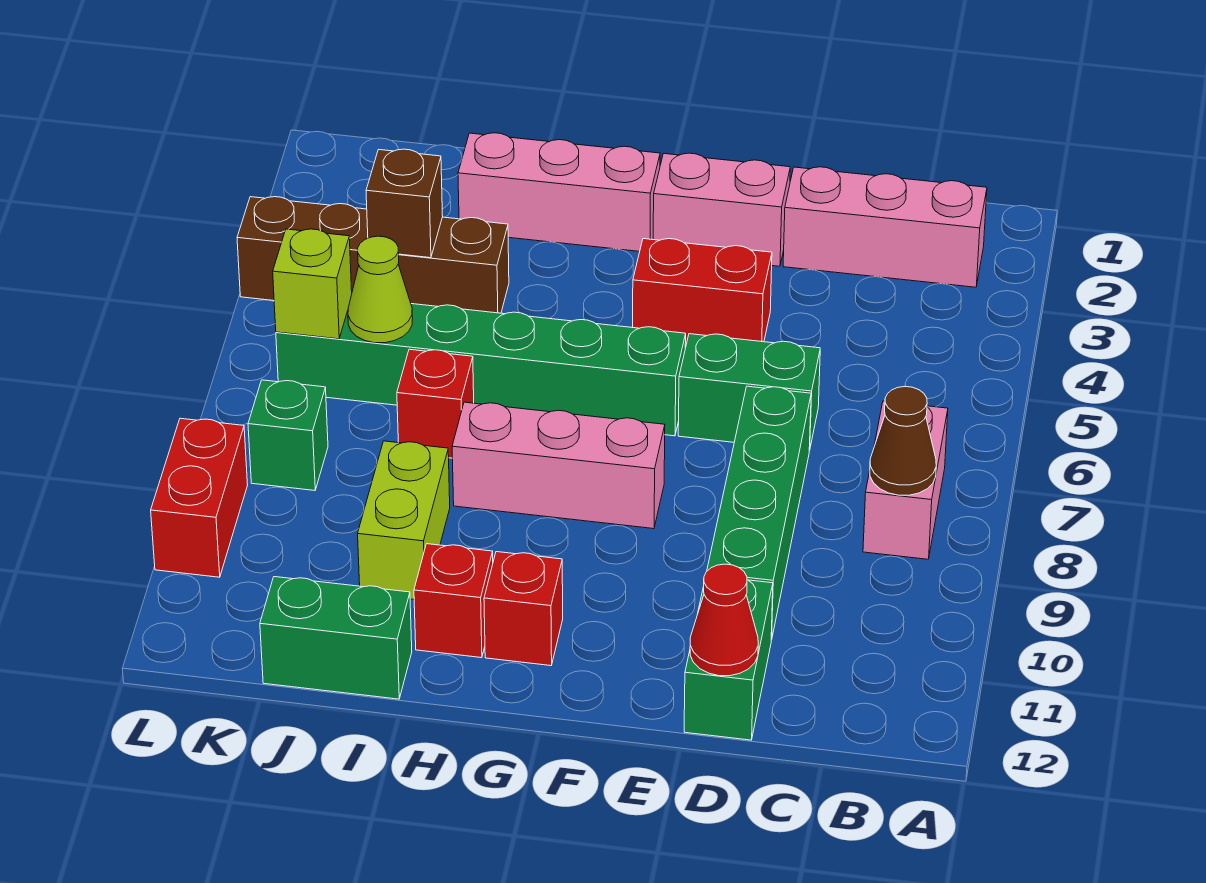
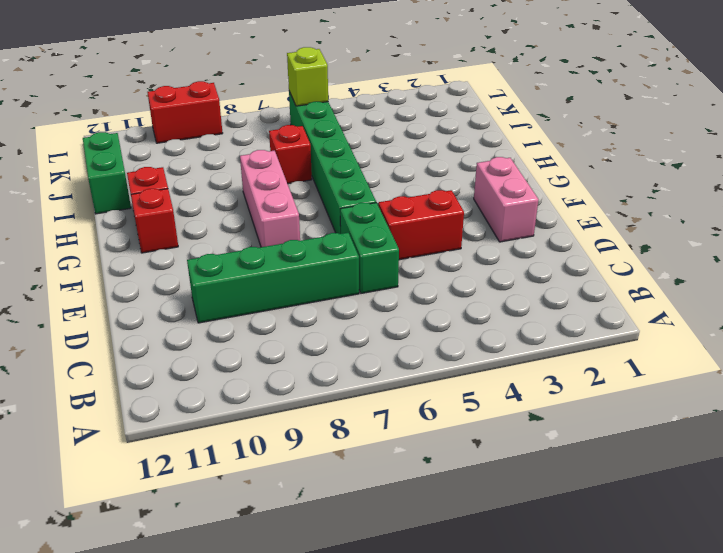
red 1x2 brick [378,190,464,260] -> red 1x2 brick turned to [633,239,772,345]
none -> pink 1x3 brick [783,167,987,287]
none -> pink 1x2 brick [863,401,948,559]
none -> green 1x2 brick [684,580,773,740]

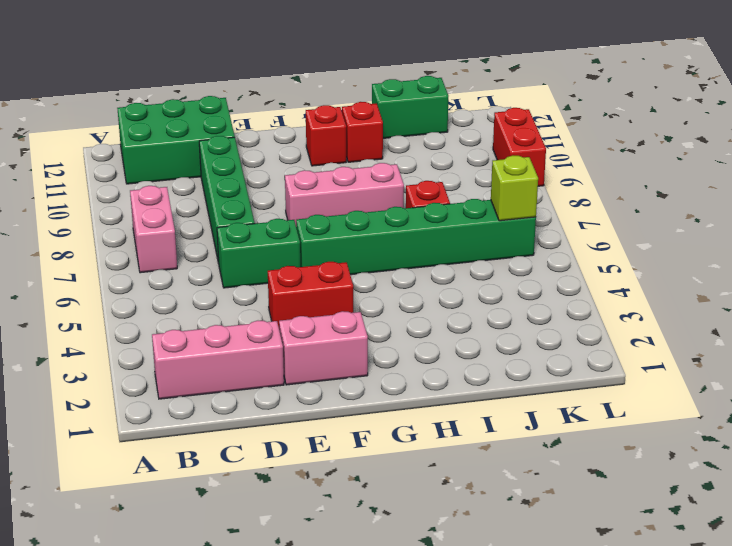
green 2x3 brick [117,96,235,184] -> green 1x2 brick [684,580,773,740]
none -> pink 1x3 brick [458,133,660,251]
none -> brown 1x4 brick [237,197,509,313]
none -> lime 1x2 brick [358,441,450,600]

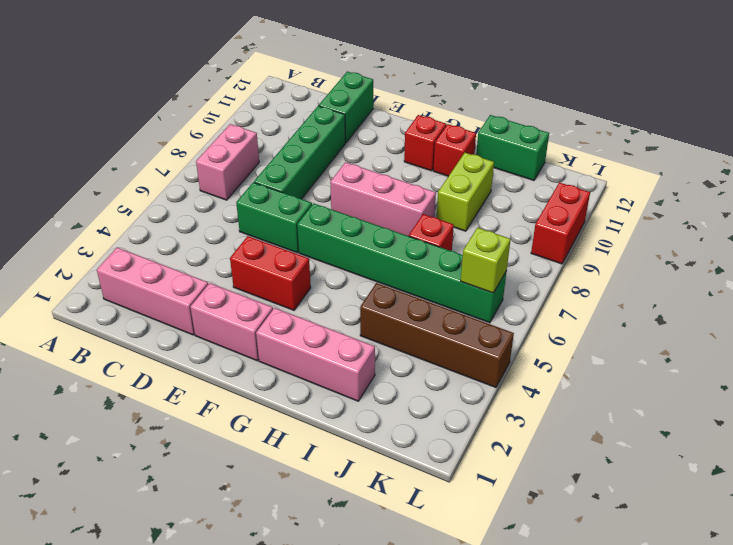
none -> green 1x1 brick [248,380,328,491]
none -> brown 1x1 cone [870,386,936,495]
none -> red 1x1 cone [690,564,758,676]

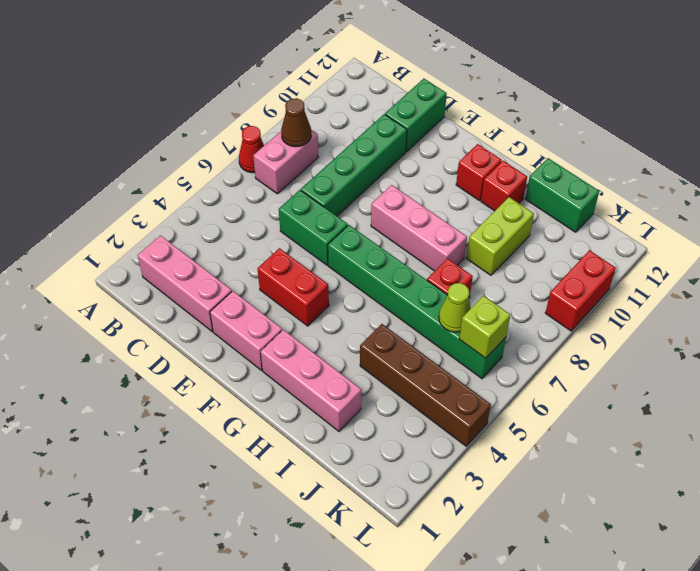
red 1x1 cone [239,126,264,173] -> red 1x1 cone moved to [690,564,758,676]
none -> green 1x1 brick [248,380,328,491]
none -> brown 1x1 brick [366,149,443,258]

